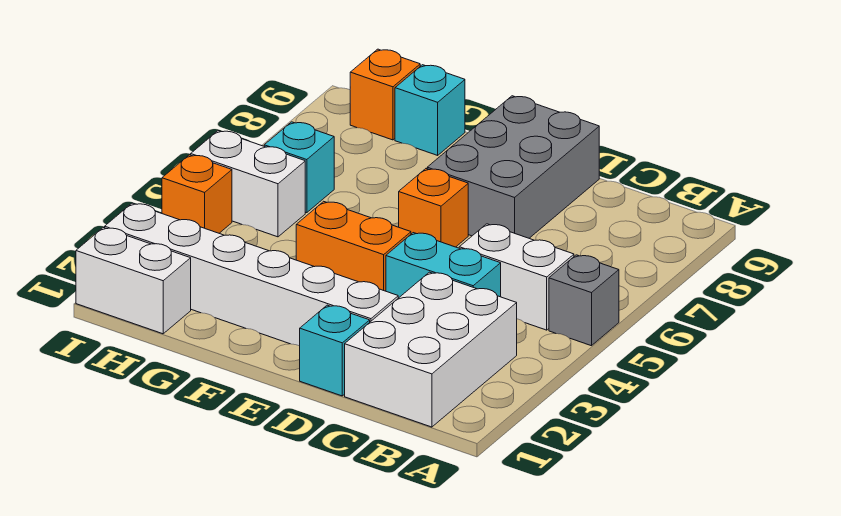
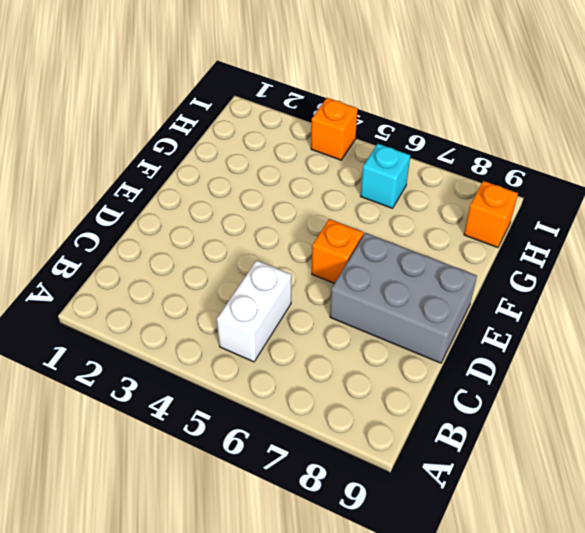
none -> grey 1x1 brick [549,255,619,346]
none -> white 2x3 brick [345,272,517,427]
none -> cyan 1x2 brick [386,233,501,298]

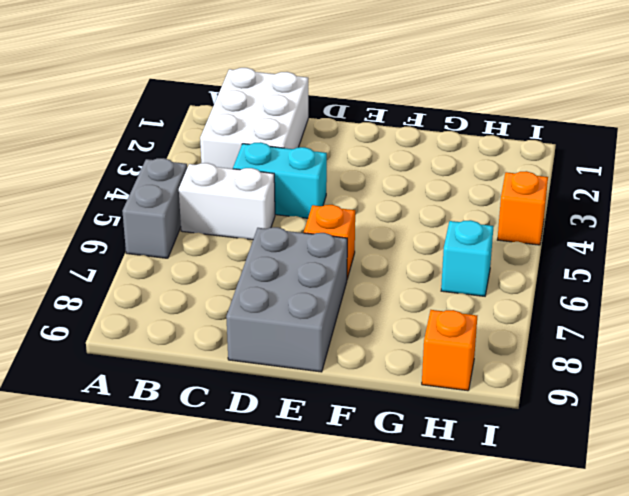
grey 1x2 brick [122,158,187,258] -> grey 1x1 brick [549,255,619,346]
none -> cyan 1x1 brick [300,305,370,396]
none -> white 1x6 brick [105,203,398,346]
none -> orange 1x2 brick [296,201,411,291]

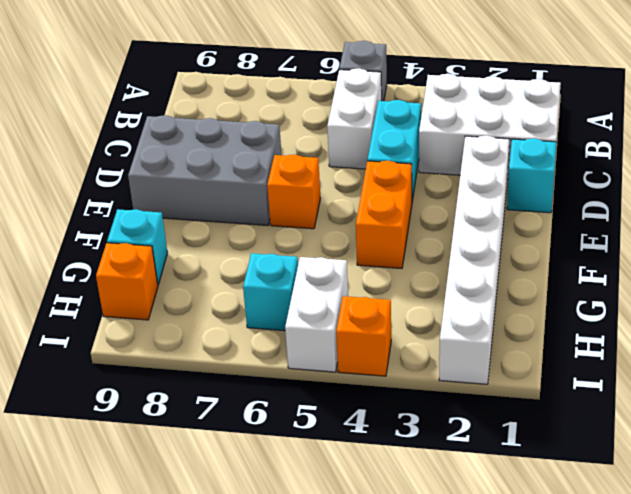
none -> white 1x2 brick [76,228,191,334]

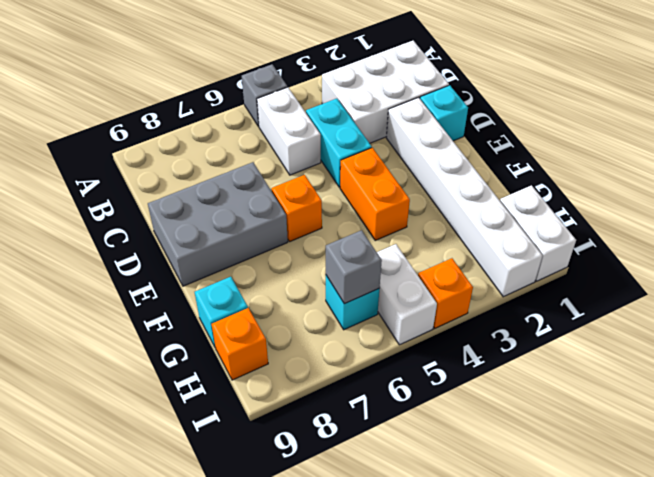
grey 1x1 brick [326,230,382,304] -> none

